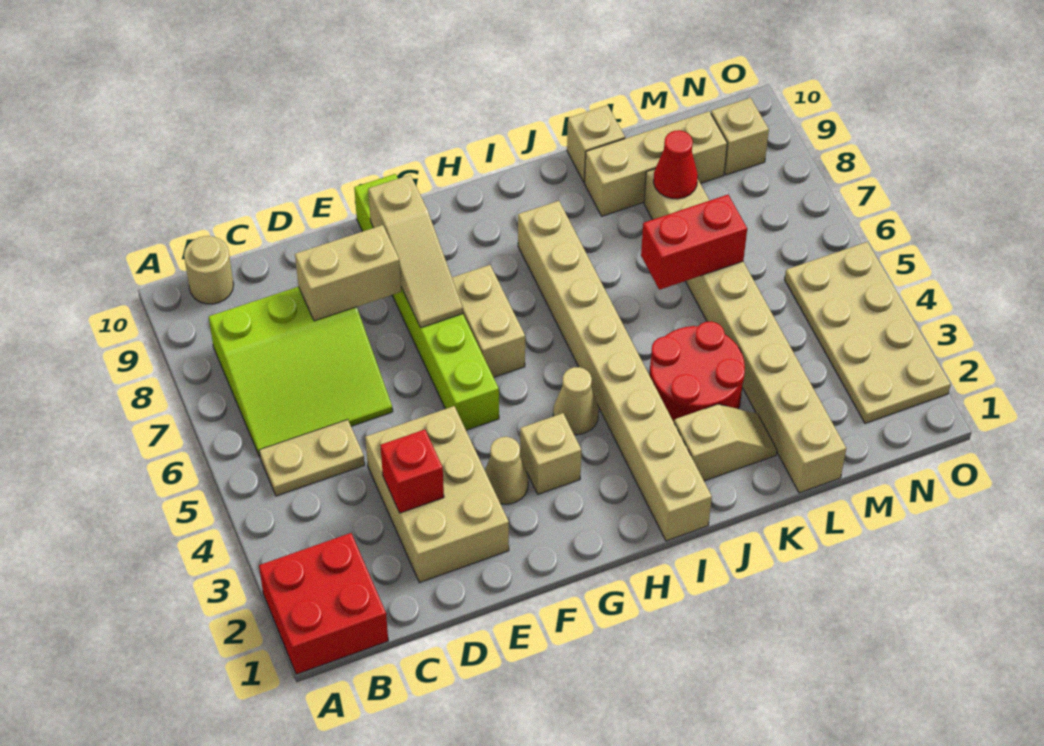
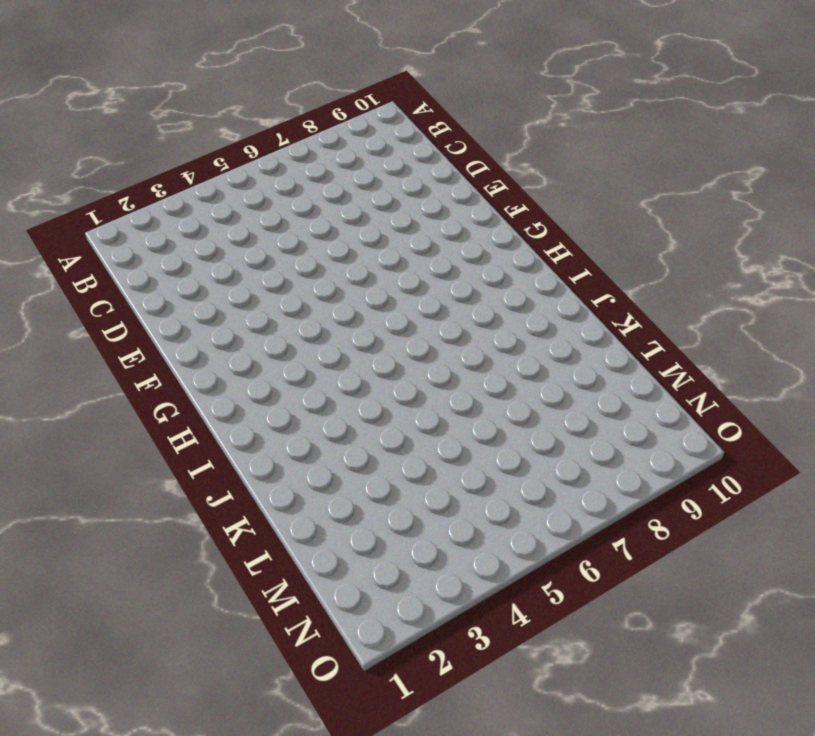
none -> red 2x2 brick [259,533,388,674]
none -> tan 1x2 plate [259,420,365,496]
none -> lime 3x3 slope [209,287,393,457]

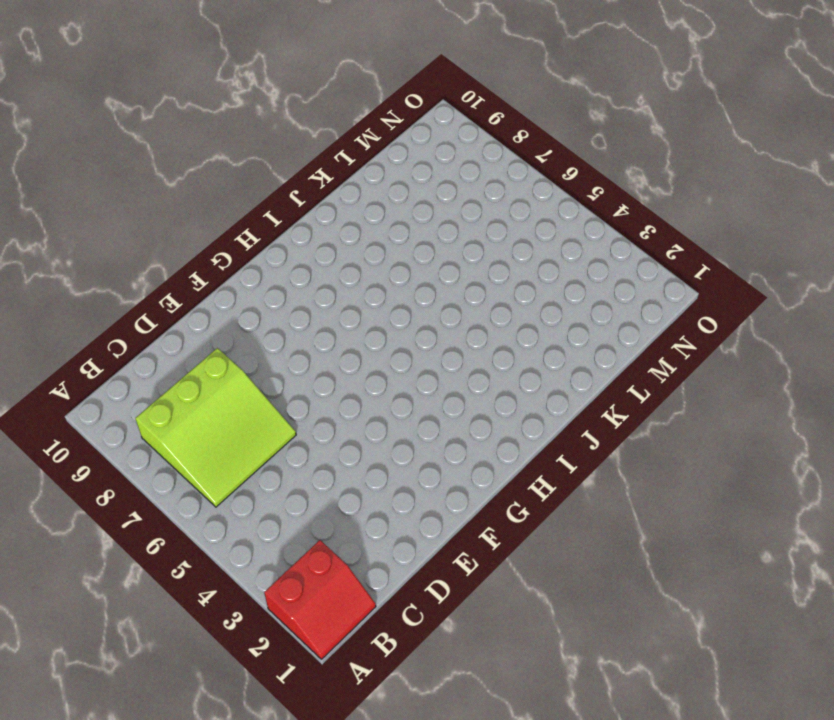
red 2x2 slope [264,540,376,659] -> red 2x2 brick [259,533,388,674]
none -> tan 1x2 plate [259,420,365,496]
none -> tan 1x1 round brick [184,236,234,304]
none -> tan 2x3 brick [365,406,509,583]

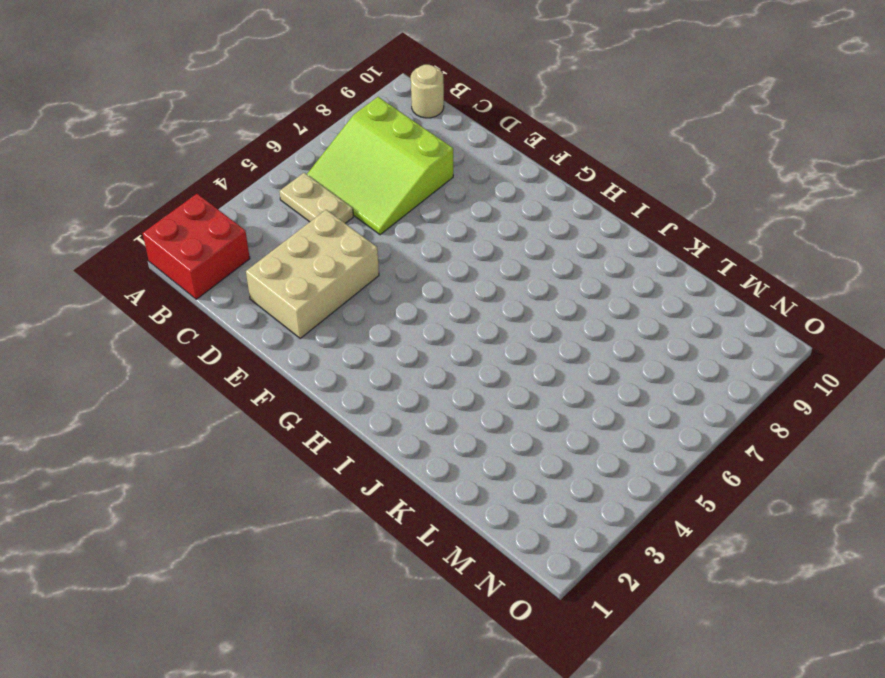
none -> tan 1x1 cone [485,437,528,504]
none -> lime 1x6 brick [354,174,499,430]
none -> tan 1x1 brick [520,413,581,494]

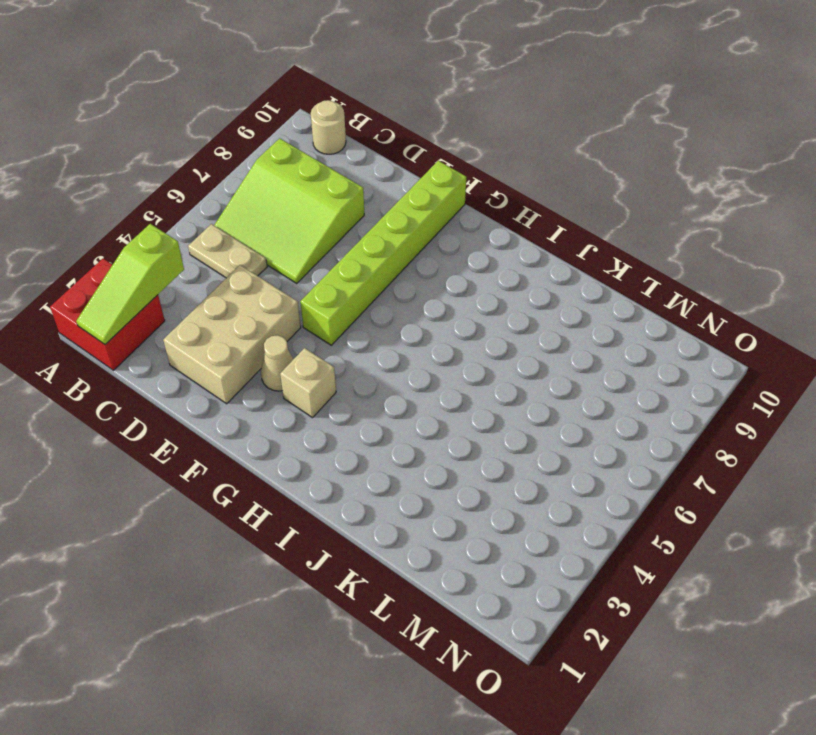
lime 1x3 slope [76,224,184,344] -> none
none -> tan 1x2 brick [452,265,525,377]
none -> tan 1x1 cone [553,367,599,435]
none -> tan 1x8 brick [518,201,712,541]

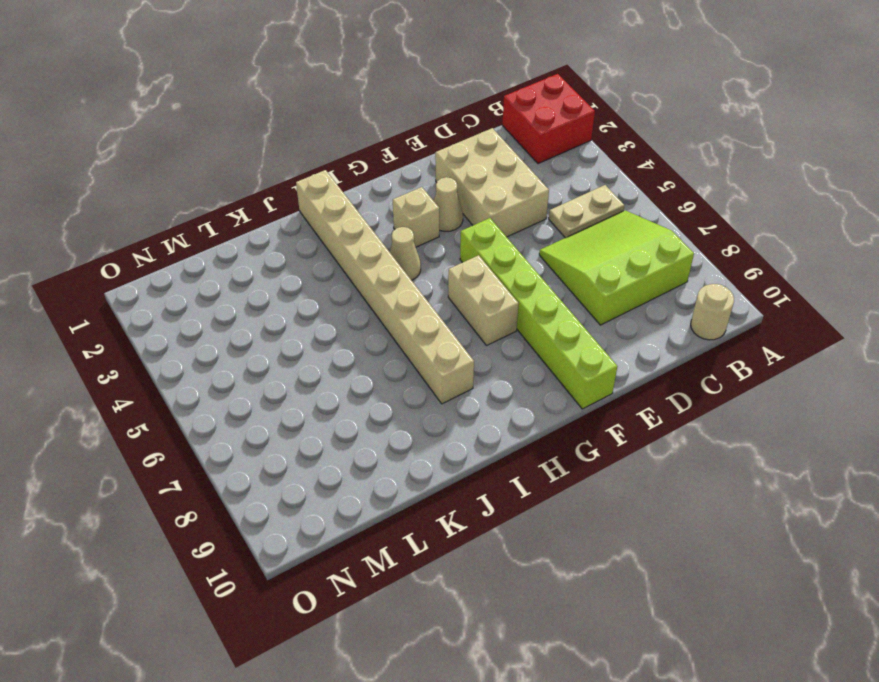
none -> tan 1x2 slope [674,404,777,481]
none -> red 2x2 round brick [649,321,745,422]
none -> tan 1x3 brick [585,111,727,216]

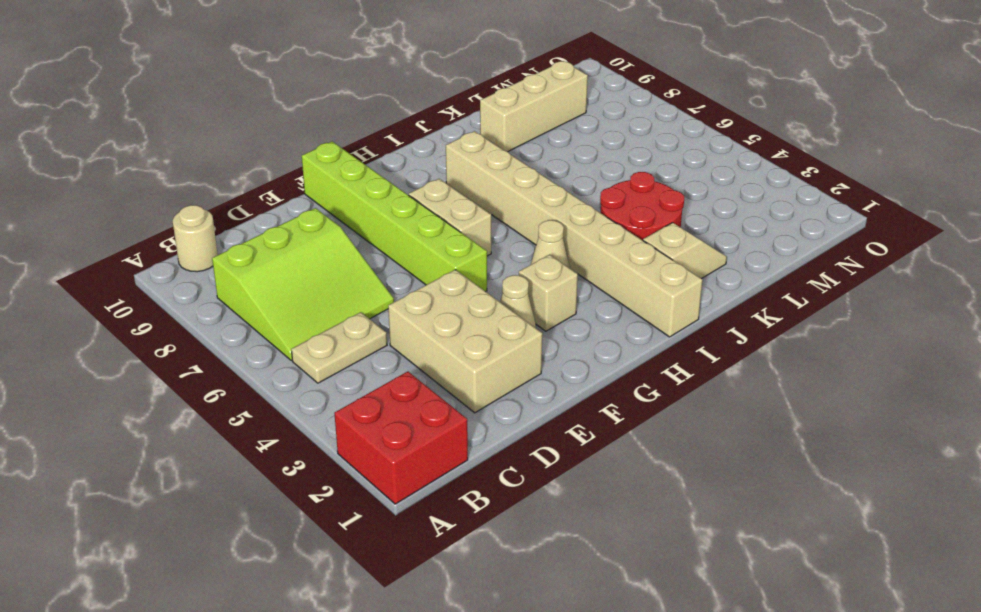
none -> tan 1x1 brick [567,105,625,182]
none -> tan 1x8 brick [644,169,846,493]
none -> tan 2x4 plate [785,242,951,424]

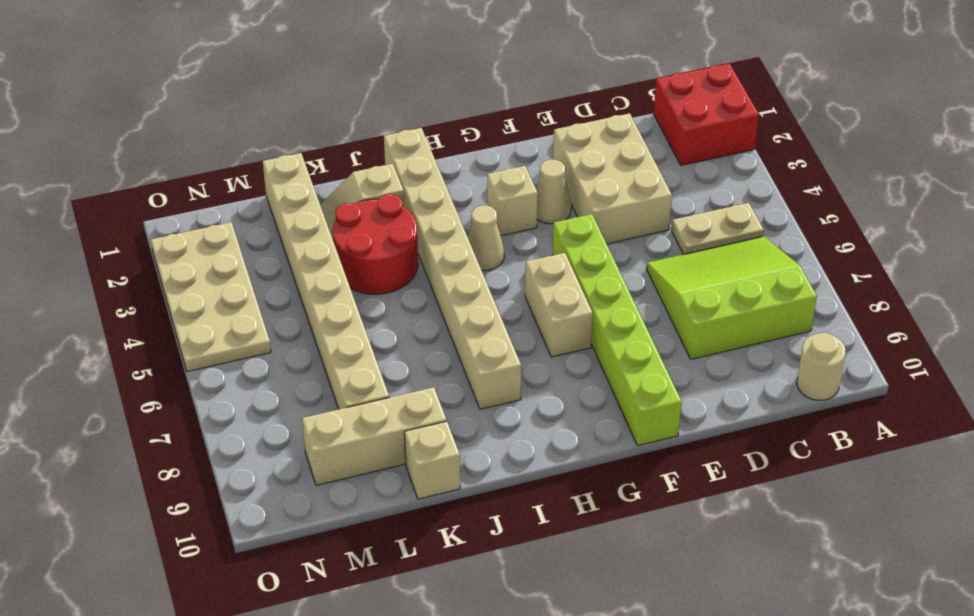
none -> tan 1x1 brick [711,98,769,175]
none -> red 1x1 brick [381,430,444,513]
none -> tan 1x2 brick [295,225,401,321]

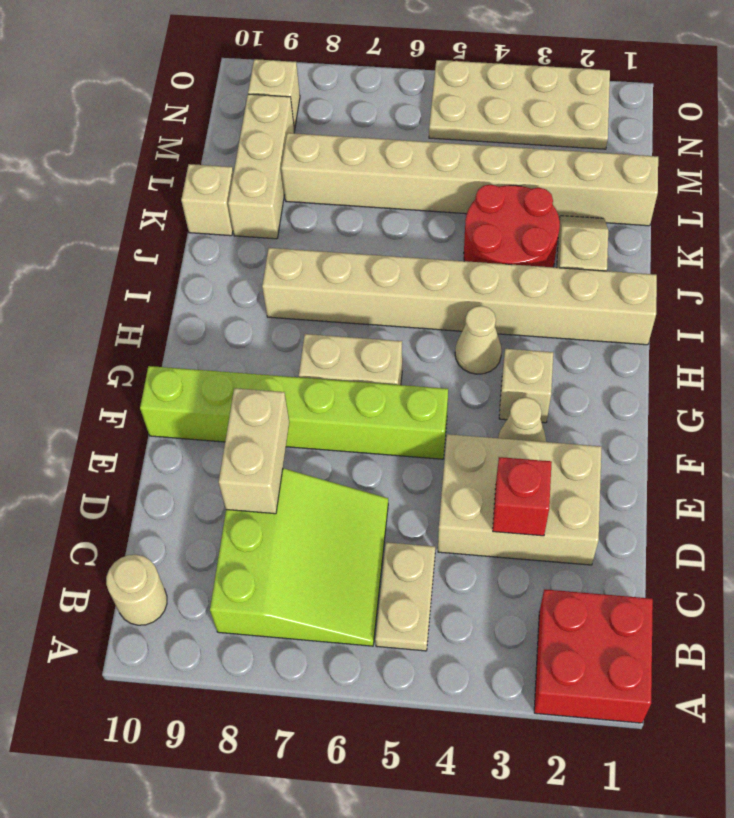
none -> tan 1x3 slope [368,175,463,328]
none -> red 1x2 brick [641,195,747,290]
none -> red 1x1 cone [653,130,698,199]

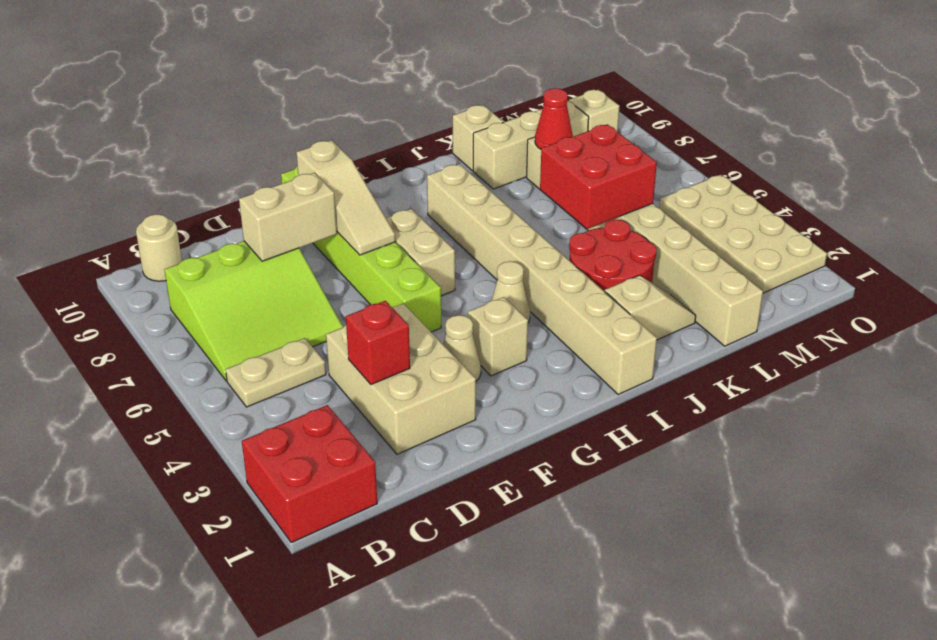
red 2x2 brick [540,124,657,229] -> red 1x2 brick [641,195,747,290]

